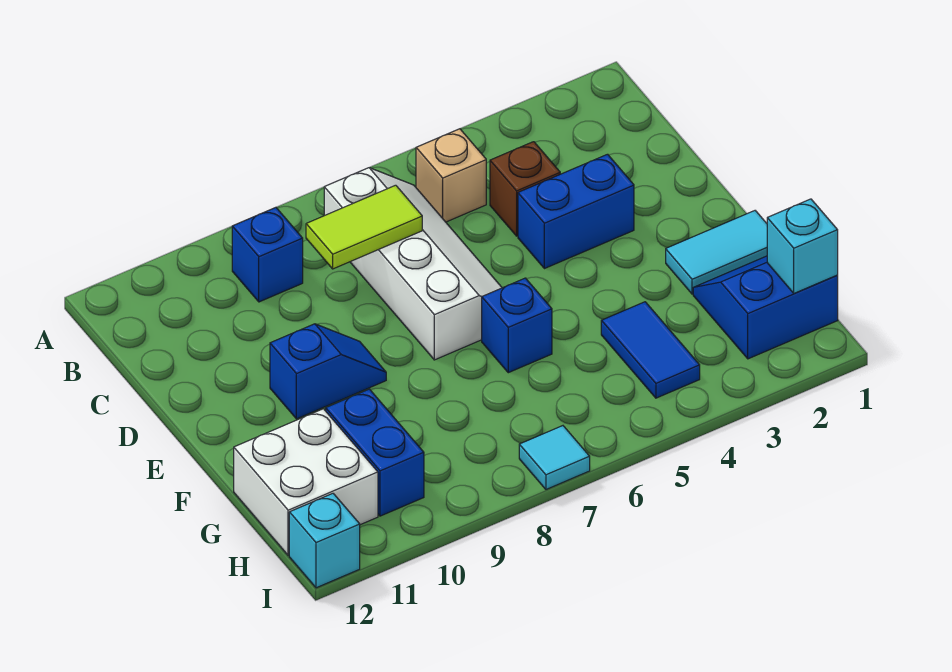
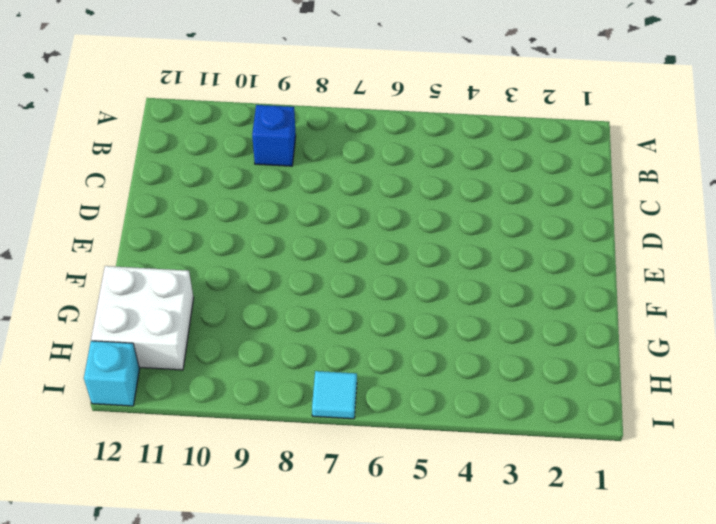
none -> tan 1x1 brick [416,129,486,222]
none -> white 2x4 slope [324,168,502,360]
none -> brown 1x1 brick [490,142,560,236]

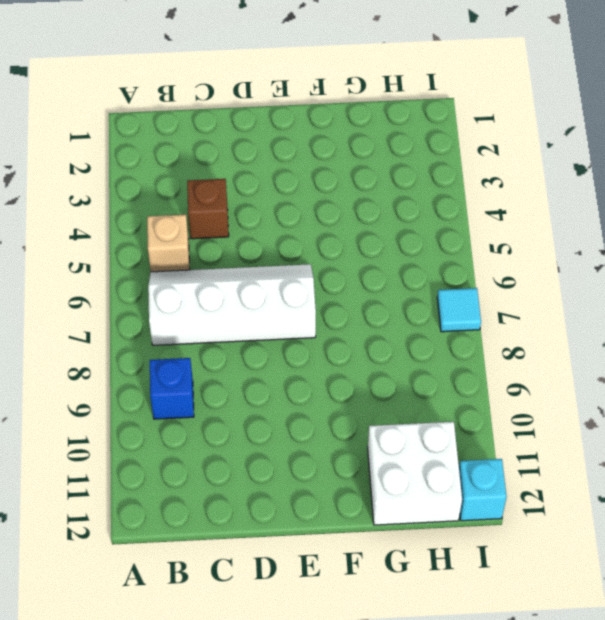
none -> blue 1x2 brick [518,154,634,269]
none -> blue 1x2 slope [270,324,386,419]
none -> cyan 1x2 tile [666,211,767,294]

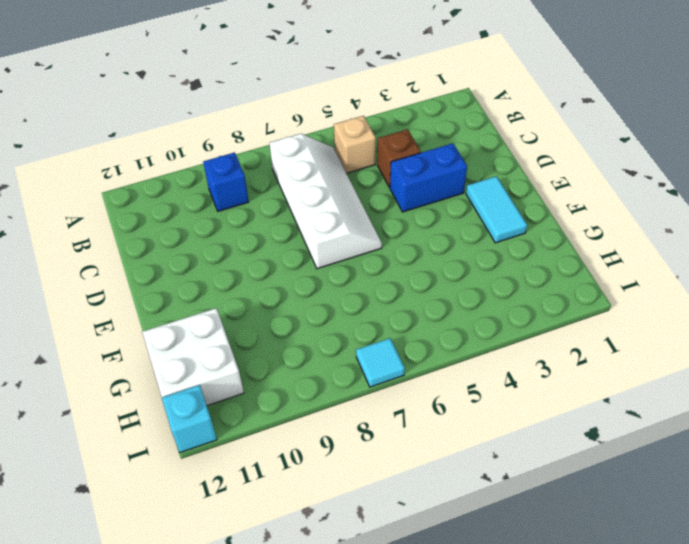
cyan 1x2 tile [466,176,527,243] -> cyan 1x2 tile turned to [666,211,767,294]
none -> blue 1x2 slope [270,324,386,419]
none -> blue 1x1 brick [482,278,552,373]
none -> blue 2x2 slope [693,256,838,359]

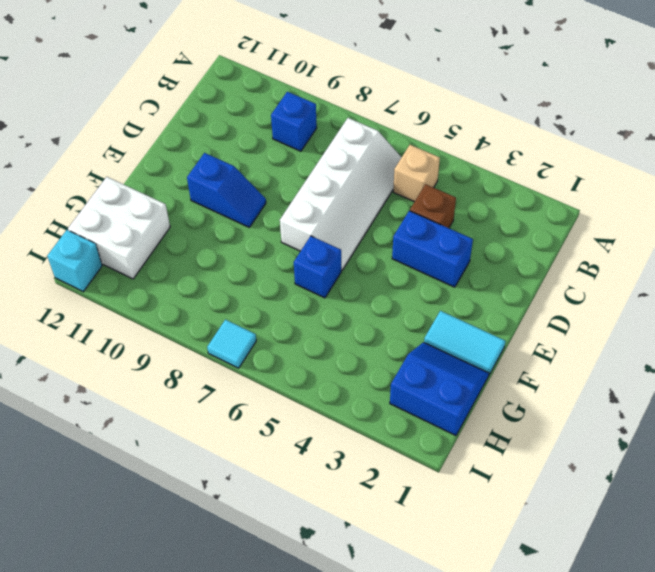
none -> blue 1x2 tile [601,302,700,398]
none -> blue 1x2 brick [326,389,424,516]
none -> lime 1x2 tile [306,185,422,269]

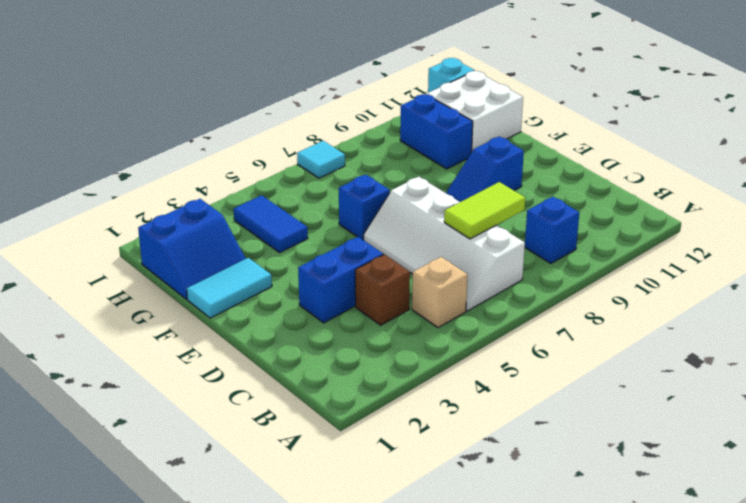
none -> cyan 1x1 brick [767,199,838,294]

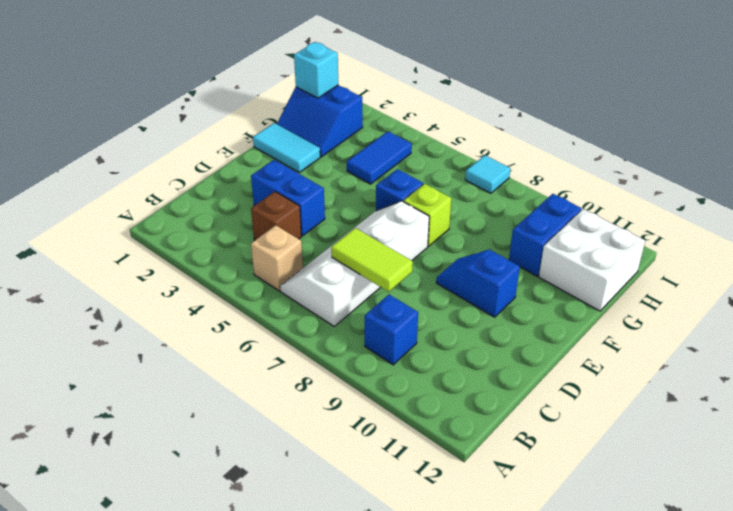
lime 1x1 brick [403,184,451,246] -> none
none -> cyan 1x1 brick [289,493,360,588]

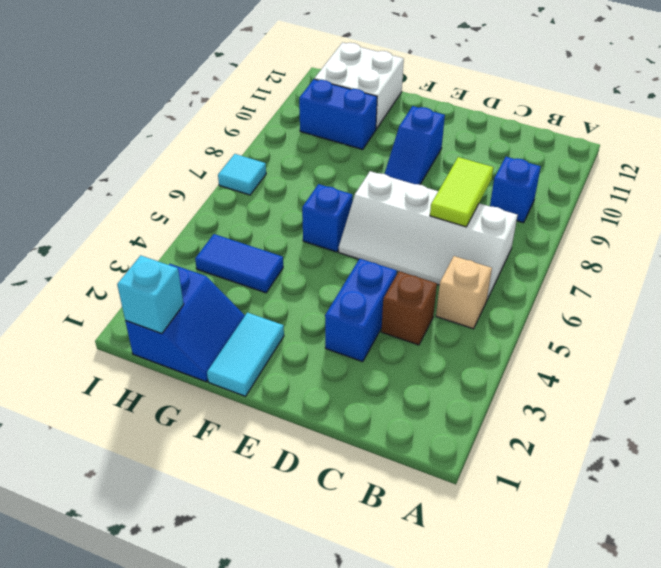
none -> cyan 1x1 brick [289,493,360,588]

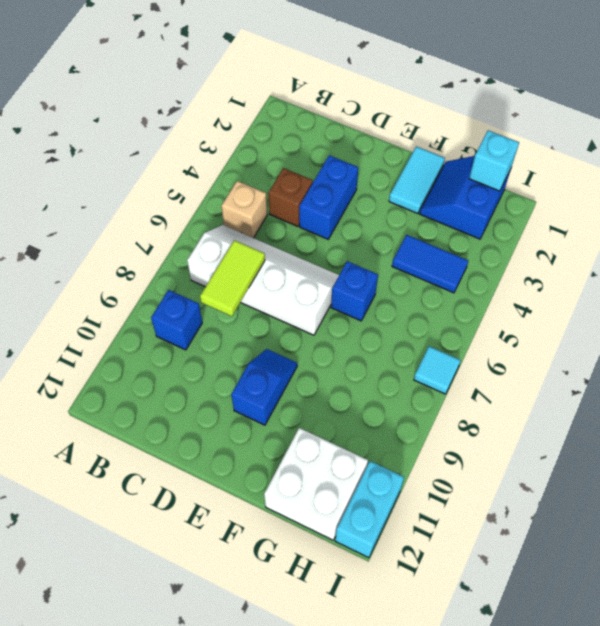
cyan 1x2 brick [335,461,404,558] -> cyan 1x1 brick [289,493,360,588]
none -> blue 1x2 brick [326,389,424,516]

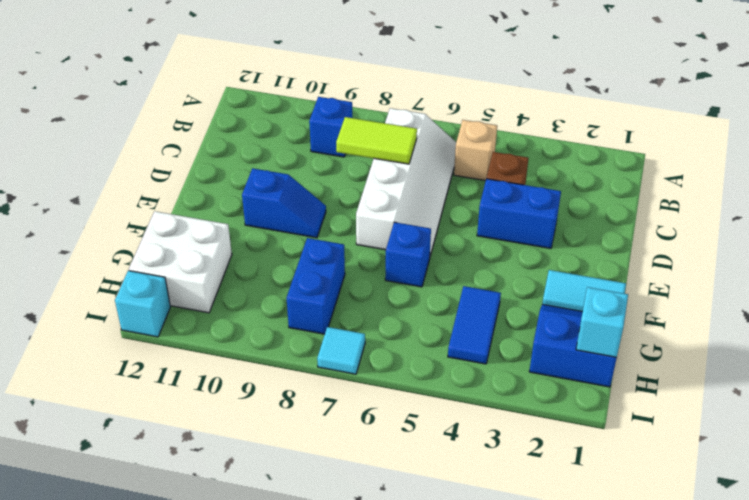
blue 1x2 brick [287,238,345,334] -> blue 1x2 brick moved to [326,389,424,516]

